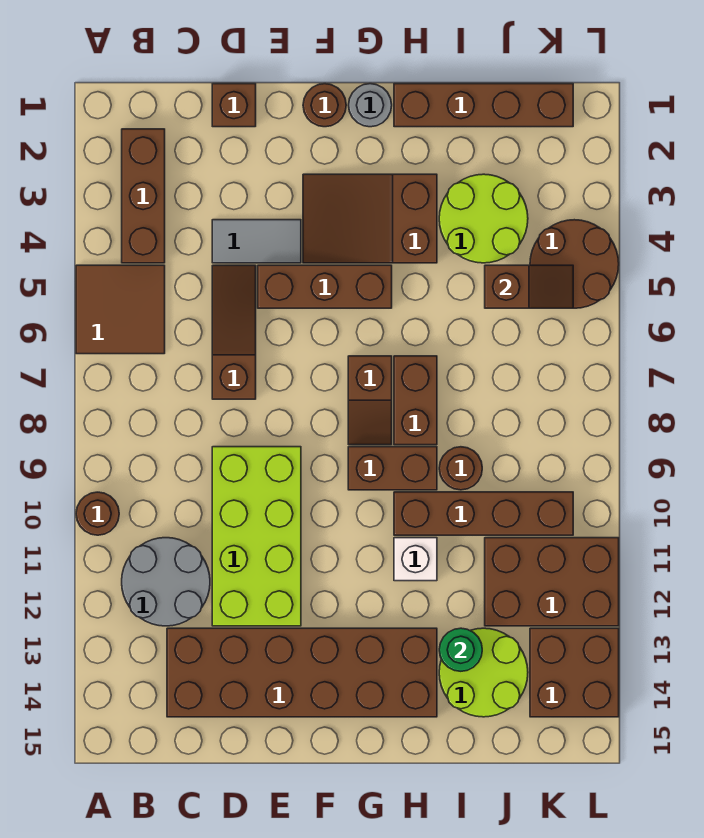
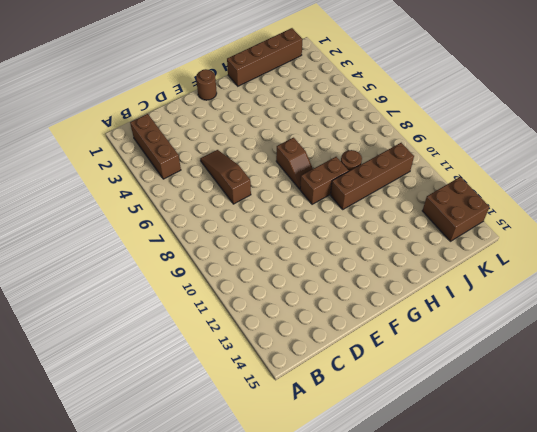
none -> brown 2x2 tile [76,265,165,354]
none -> brown 1x1 round brick [76,492,119,535]
none -> grey 2x2 round brick [122,538,210,626]

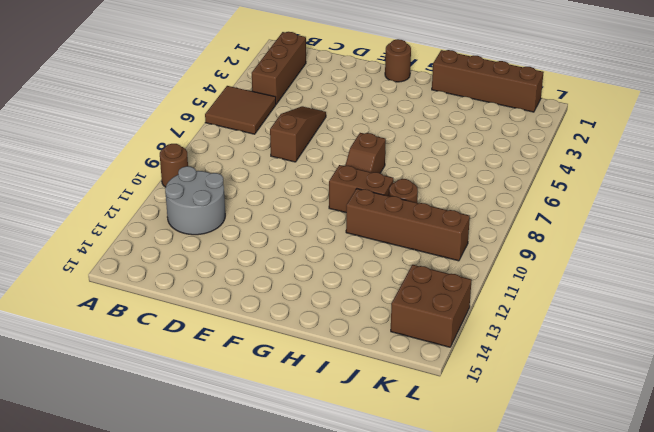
none -> brown 2x6 brick [167,628,437,717]
none -> brown 1x1 brick [212,84,256,127]
none -> grey 1x2 tile [212,220,301,263]

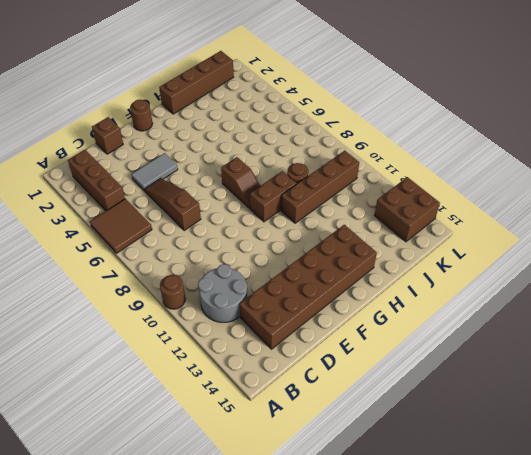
none -> lime 2x4 brick [212,447,301,626]
none -> brown 1x3 brick [258,265,392,308]
none -> brown 2x3 slope [303,174,437,263]

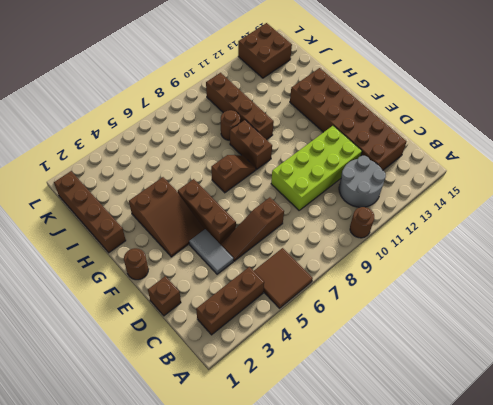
none -> grey 1x1 round brick [349,84,392,127]
none -> brown 1x2 brick [394,356,437,445]
none -> white 1x1 brick [394,538,437,581]

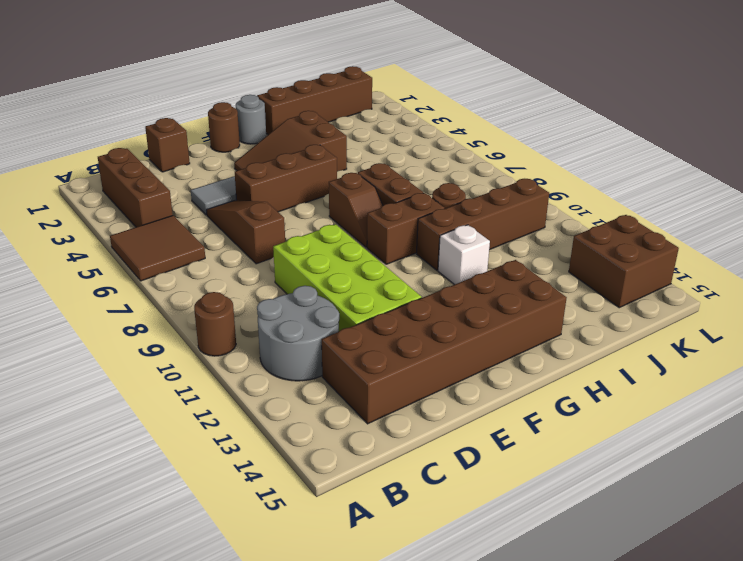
none -> lime 2x2 round brick [439,174,528,263]
none -> lime 2x2 round brick [439,628,528,717]
none -> brown 2x3 brick [485,538,619,626]

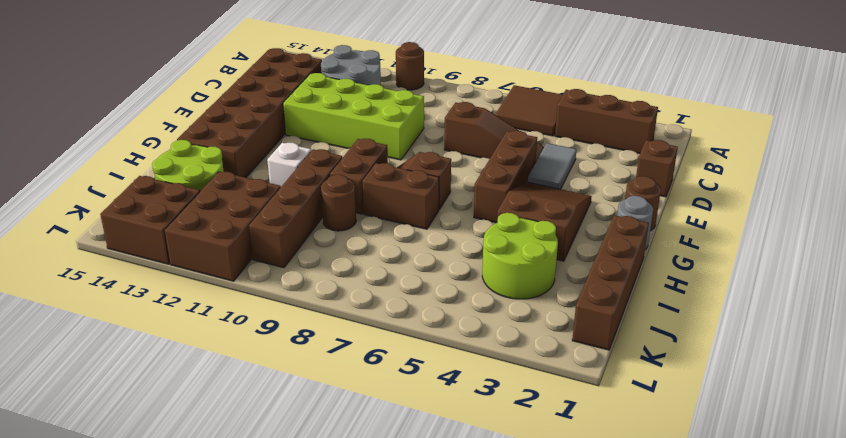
none -> brown 2x2 round brick [530,220,619,308]
none -> green 1x1 round brick [439,628,482,671]
none -> brown 1x2 slope [485,265,573,308]

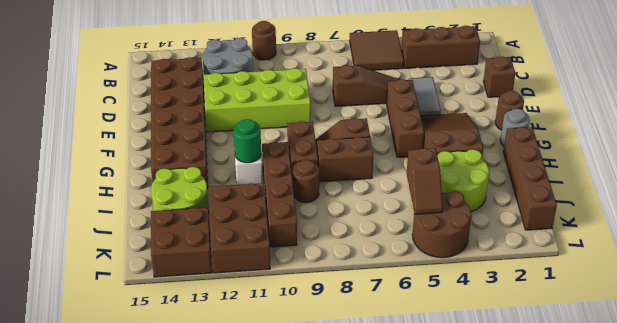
green 1x1 round brick [233,119,261,163] -> green 1x1 round brick moved to [439,628,482,671]

